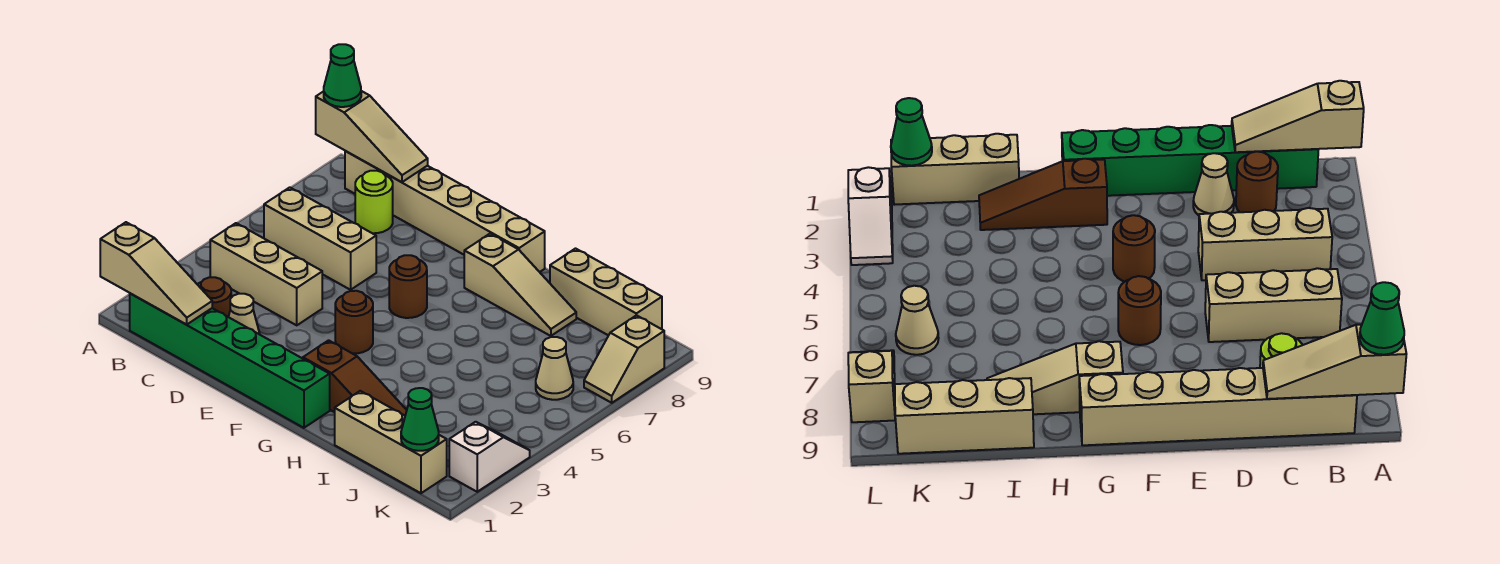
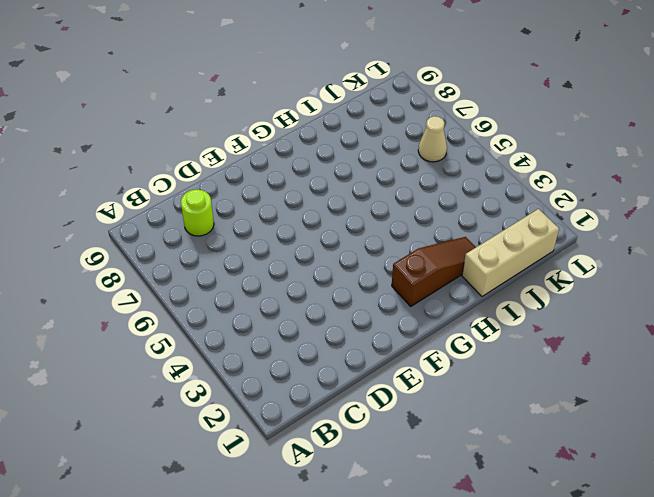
none -> green 1x6 brick [130,293,330,428]
none -> tan 1x3 brick [210,223,322,325]
none -> tan 1x3 brick [264,187,376,290]

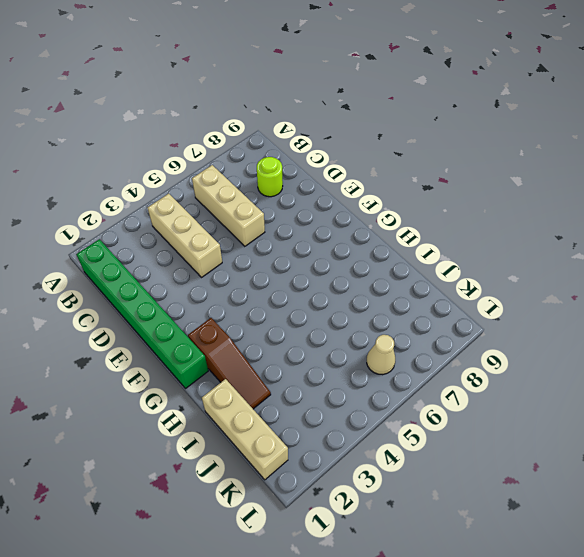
none -> tan 1x6 brick [345,151,545,272]
none -> brown 1x1 round brick [197,277,231,317]
none -> tan 1x1 cone [229,294,260,335]

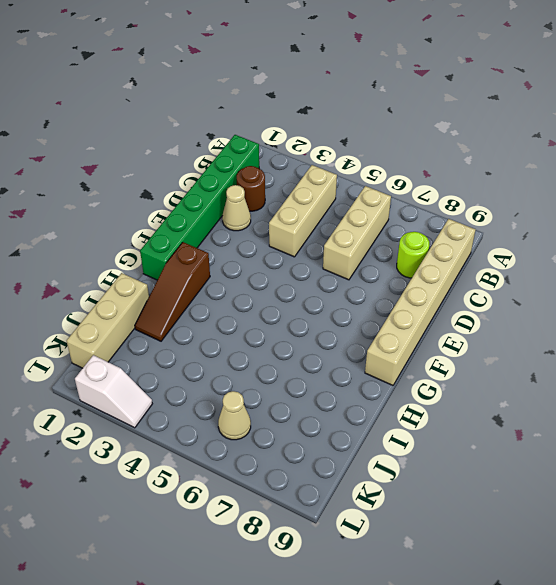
none -> brown 1x1 round brick [335,291,373,354]
none -> brown 1x1 round brick [389,255,427,318]
none -> tan 1x3 slope [464,234,576,336]

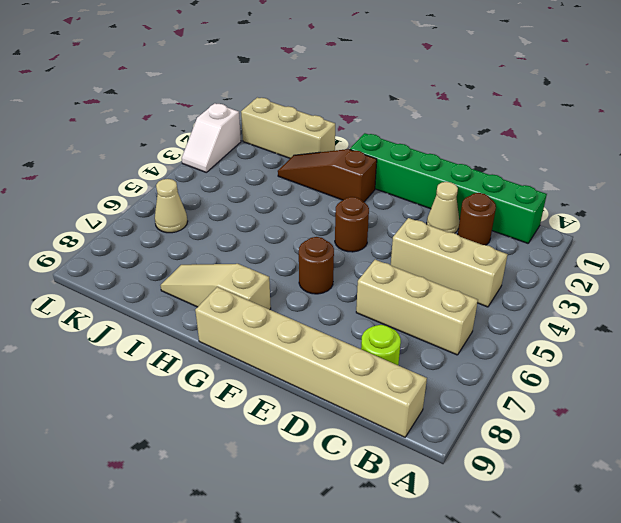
none -> tan 1x3 brick [550,249,662,335]
none -> tan 1x2 slope [584,315,664,403]
none -> tan 1x3 slope [100,222,212,325]

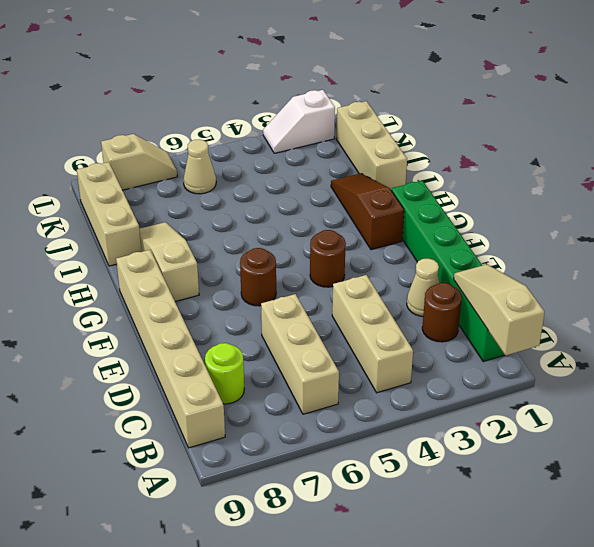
none -> tan 1x3 slope [316,91,428,182]
none -> green 1x1 cone [401,388,439,451]
none -> green 1x1 cone [324,44,361,107]

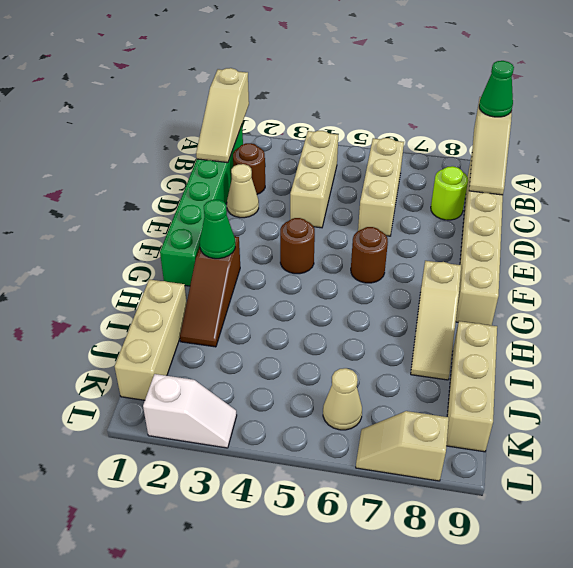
green 1x1 cone [200,200,235,259] -> green 1x1 cone moved to [401,388,439,451]

